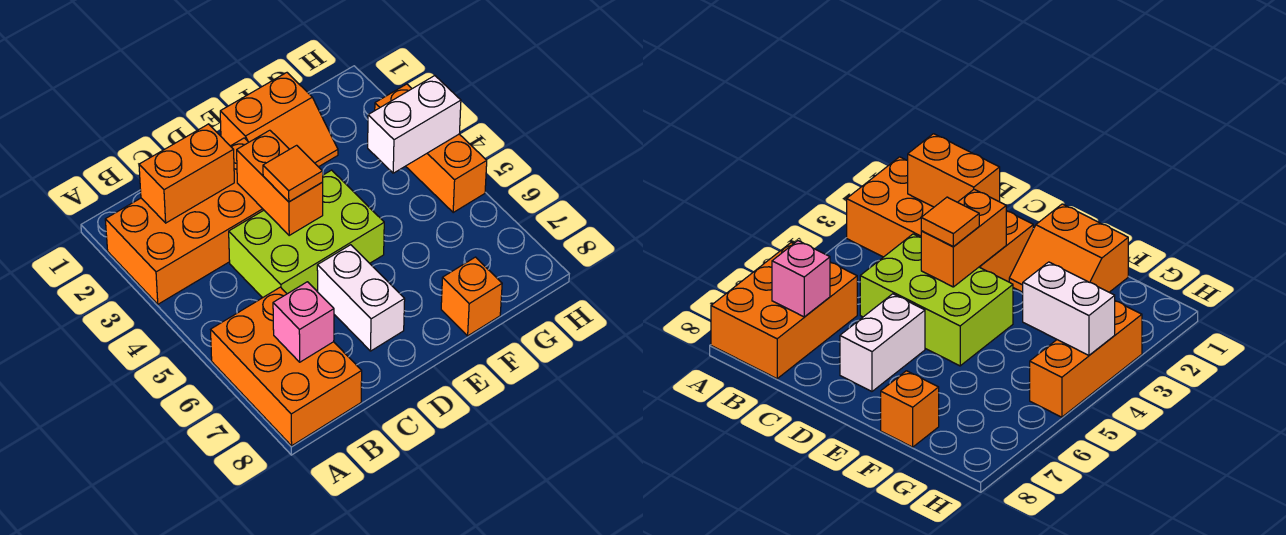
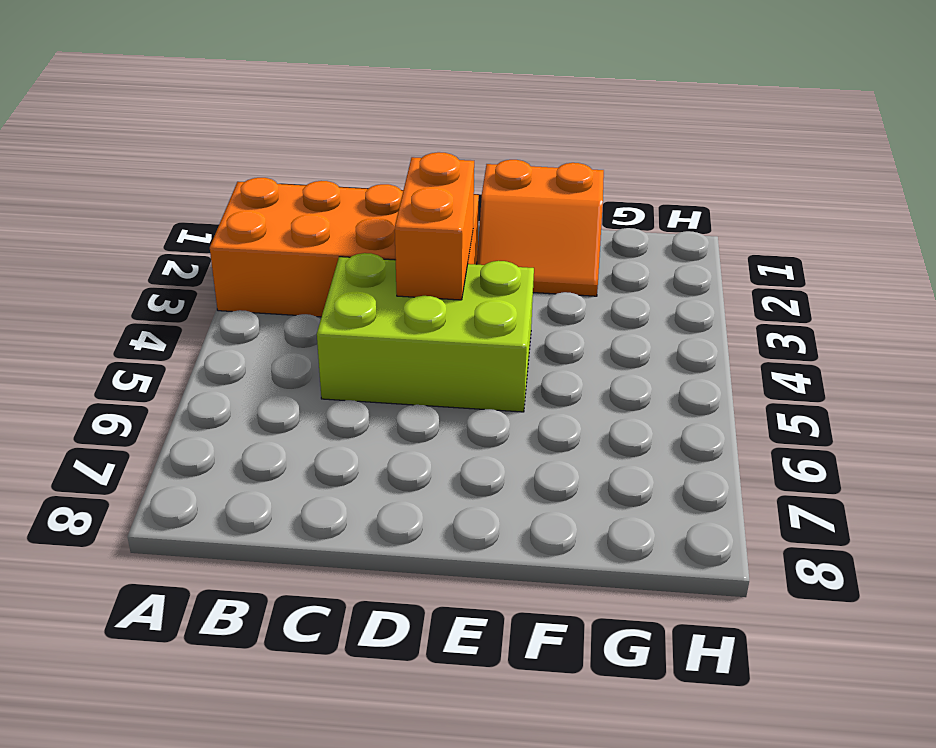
none -> orange 2x3 brick [211,287,362,446]
none -> white 1x2 brick [317,245,405,351]
none -> orange 1x1 brick [441,257,502,336]

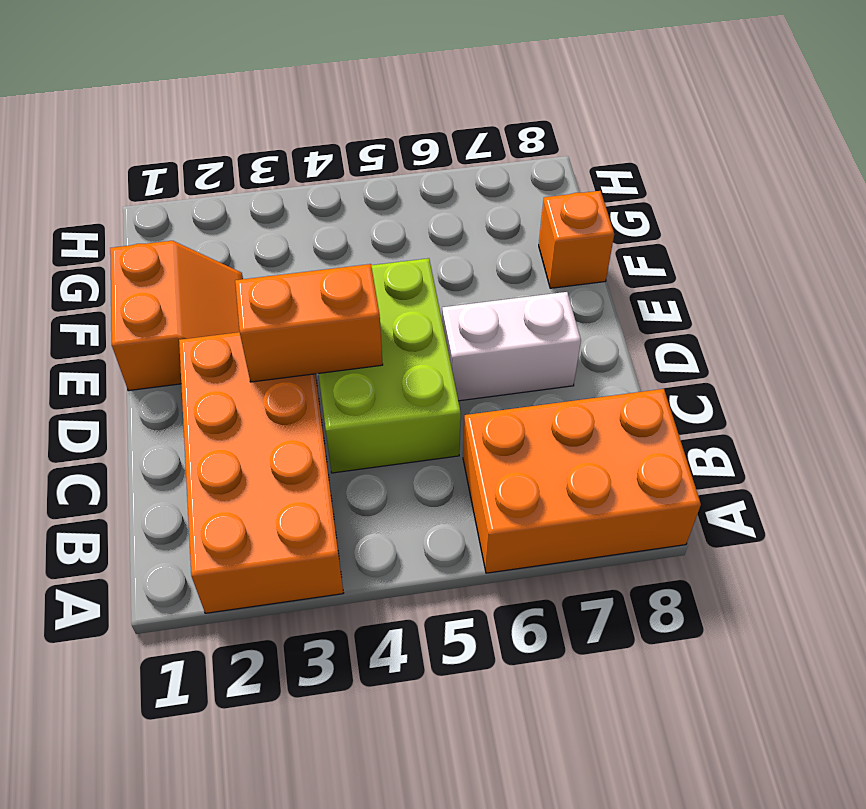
none -> orange 1x3 brick [375,84,487,212]
none -> orange 1x2 brick [139,124,234,223]
none -> pink 1x1 brick [273,282,334,362]

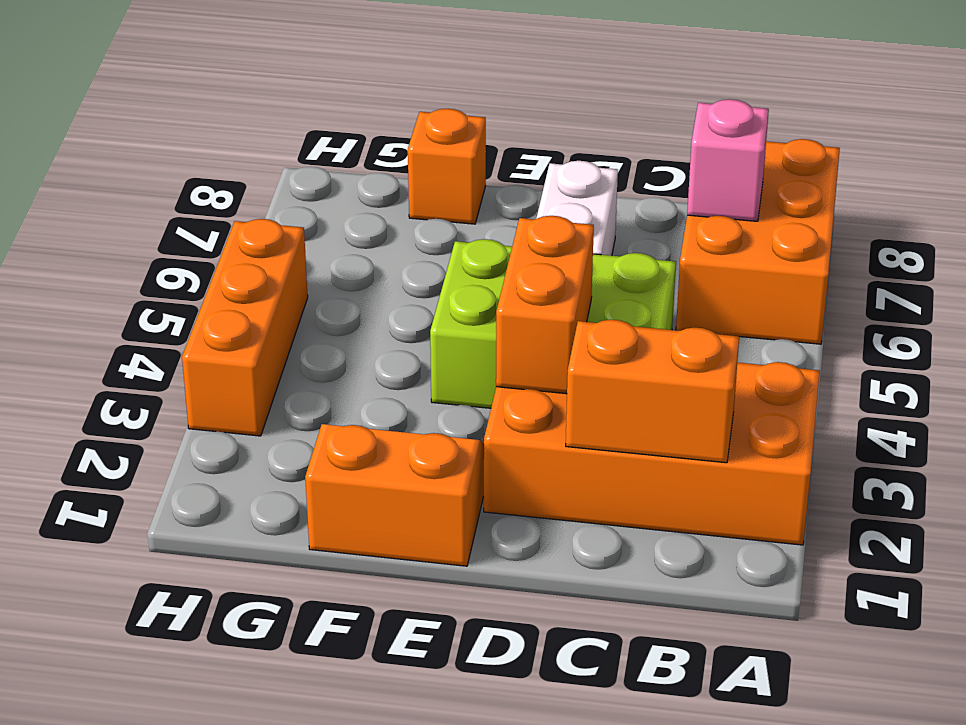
none -> white 1x2 brick [368,76,461,173]
none -> orange 1x1 tile [263,145,323,202]

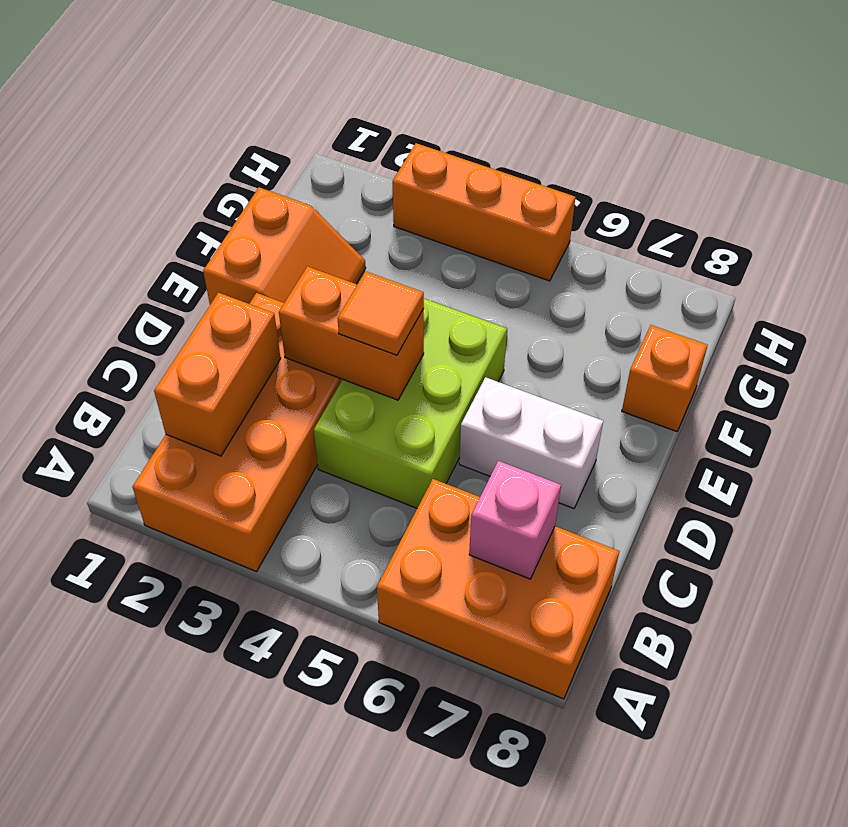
none -> white 1x2 brick [368,76,461,173]

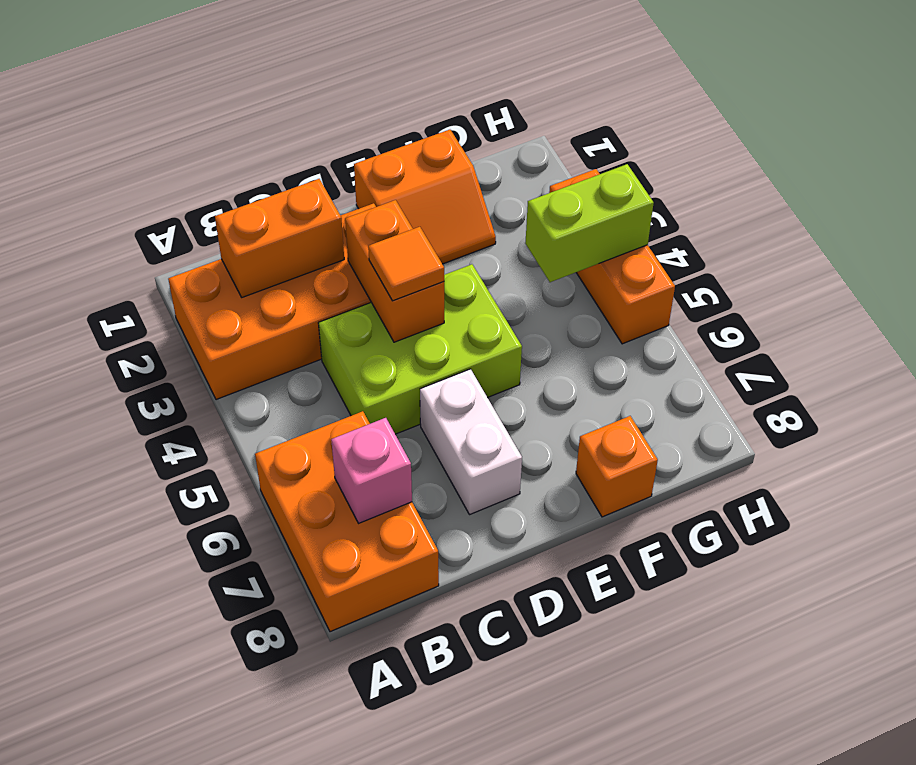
lime 1x2 brick [525,164,654,282] -> white 1x2 brick [368,76,461,173]

